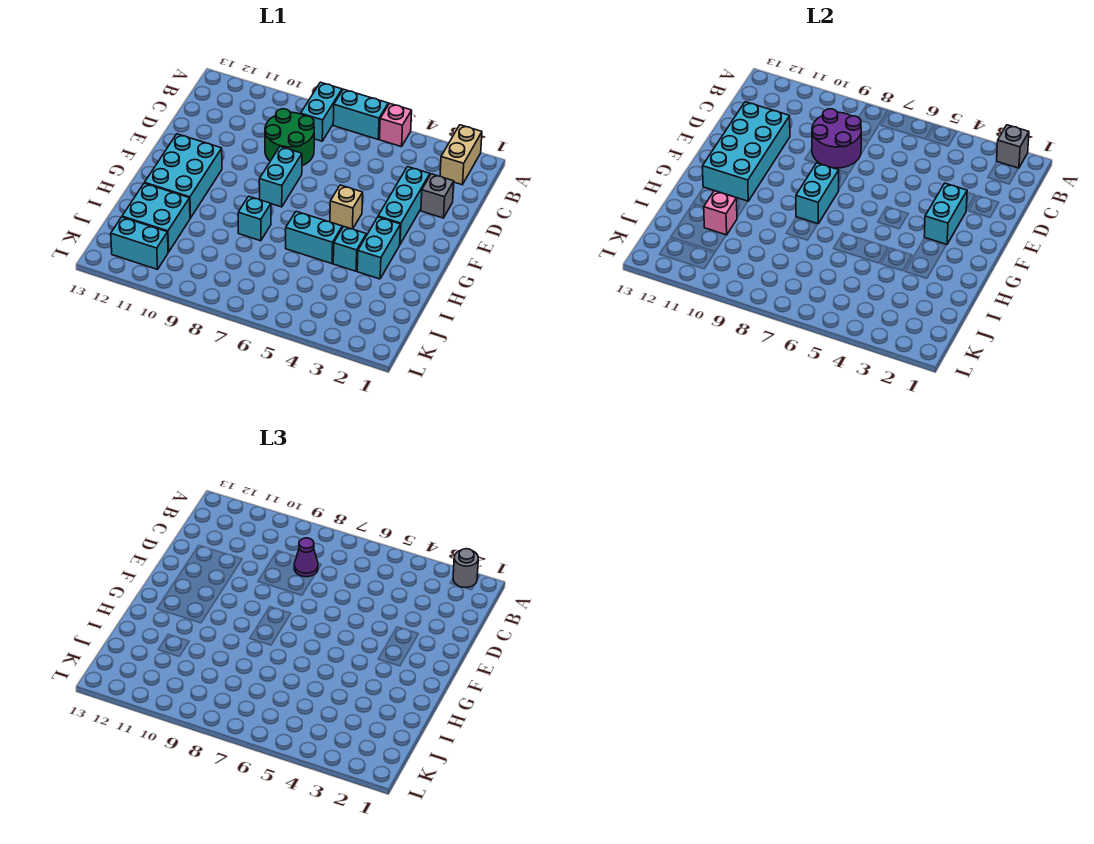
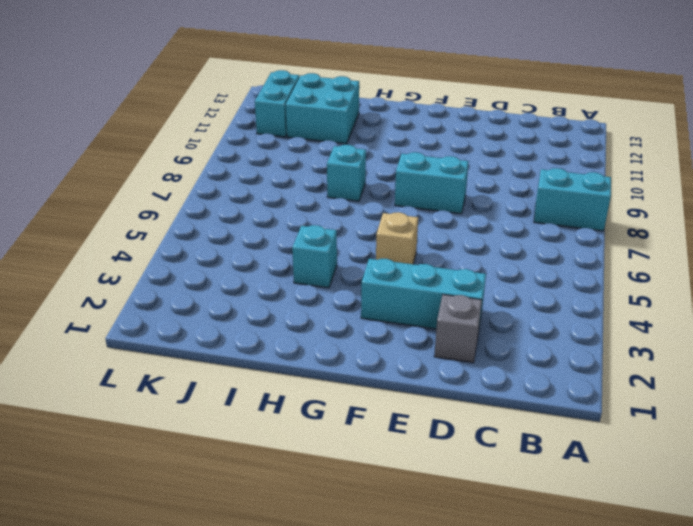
none -> tan 1x2 brick [440,125,482,185]
none -> pink 1x1 brick [380,103,412,147]
none -> cyan 1x2 brick [333,89,388,139]

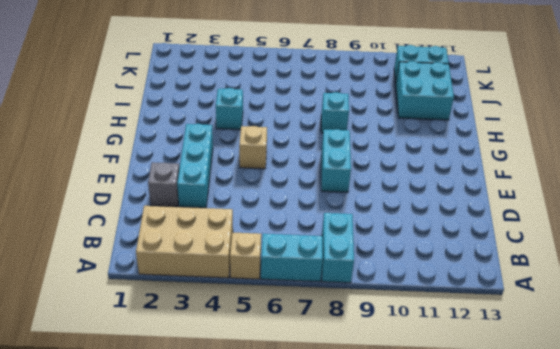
tan 2x3 brick [136,206,233,278] -> tan 1x2 brick [440,125,482,185]
tan 1x1 brick [230,232,261,279] -> pink 1x1 brick [380,103,412,147]
none -> green 2x2 round brick [265,109,314,166]
none -> cyan 2x3 brick [145,134,222,218]
none -> cyan 1x2 brick [357,217,401,279]

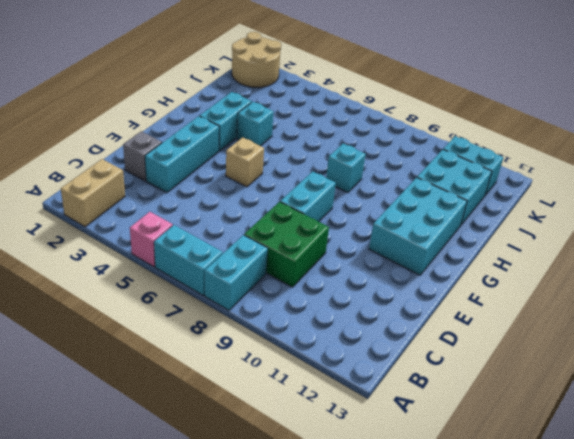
green 2x2 brick [244,202,329,287] -> green 2x2 round brick [265,109,314,166]
tan 2x2 round brick [232,32,281,87] -> none
none -> cyan 1x2 brick [286,211,342,264]
none -> grey 1x1 brick [997,125,1029,168]
none -> purple 2x2 round brick [812,109,861,168]

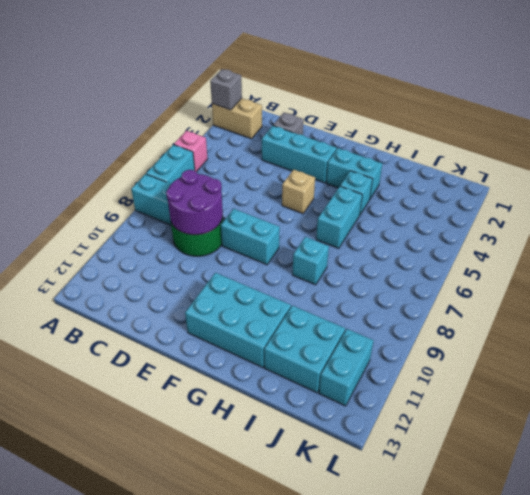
none -> cyan 2x4 brick [702,102,790,201]
none -> cyan 1x2 brick [924,183,967,244]
none -> cyan 1x2 brick [796,163,839,224]

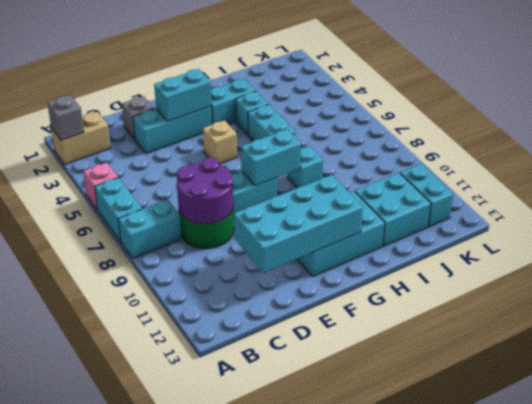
none -> pink 1x1 brick [704,191,737,235]
none -> grey 1x1 round brick [453,549,478,587]
none -> purple 1x1 cone [294,538,318,577]

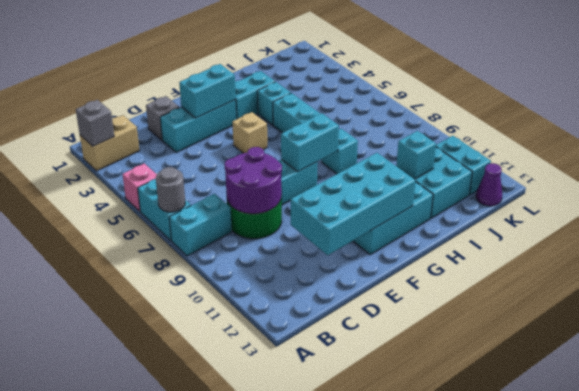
grey 1x1 round brick [156,167,185,212] -> grey 1x1 round brick moved to [453,549,478,587]
cyan 1x1 brick [396,131,436,179] -> pink 1x1 brick [704,191,737,235]
purple 1x1 cone [476,163,502,206] -> purple 1x1 cone moved to [294,538,318,577]

